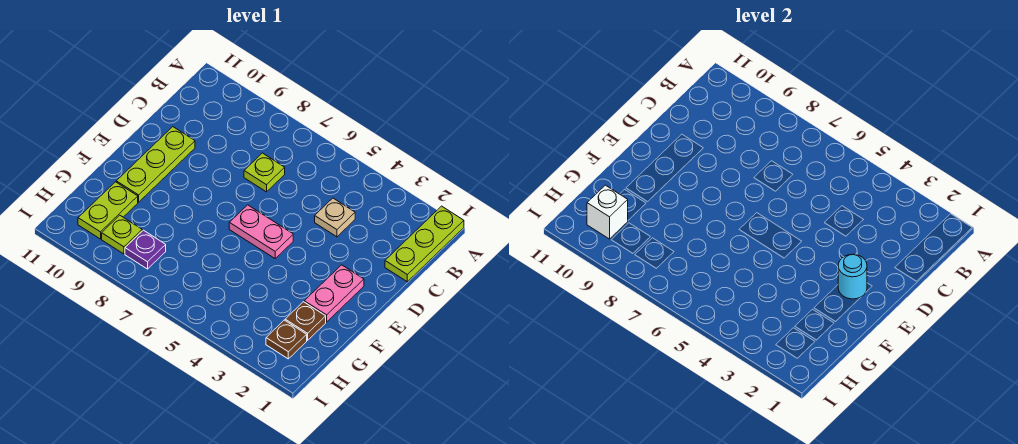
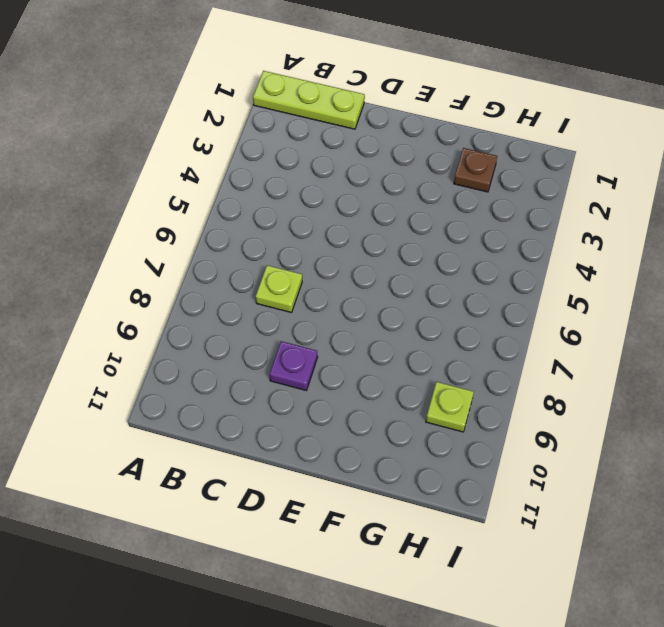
purple 1x1 plate [269,341,318,390] -> purple 1x1 plate moved to [125,230,166,269]
none -> tan 1x1 plate [315,198,355,237]
none -> lime 1x3 plate [116,127,195,202]
none -> pink 1x2 plate [304,265,364,322]

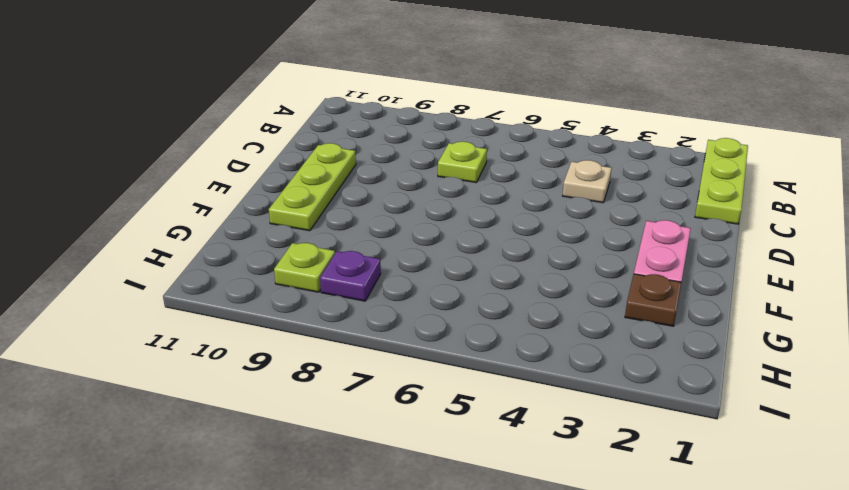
none -> pink 1x2 plate [229,205,293,258]
none -> lime 1x2 plate [78,182,138,239]
none -> brown 1x1 plate [266,320,307,359]

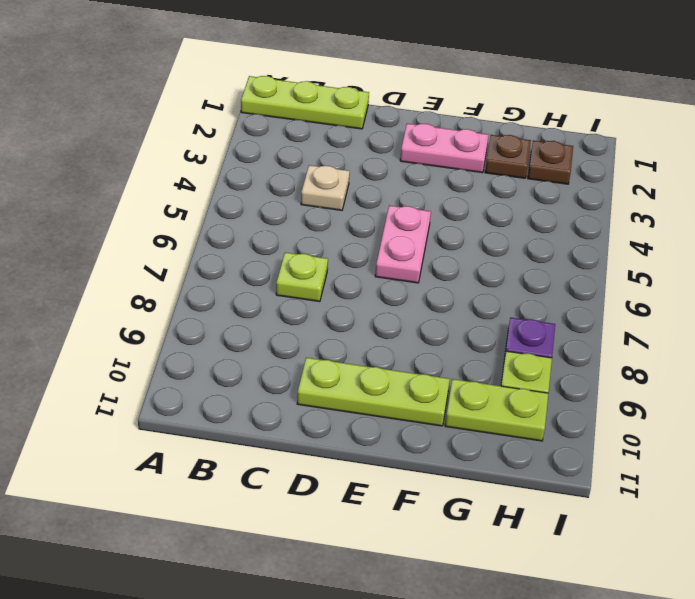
none -> cyan 1x1 round brick [838,254,867,299]
none -> white 1x1 brick [587,185,628,239]

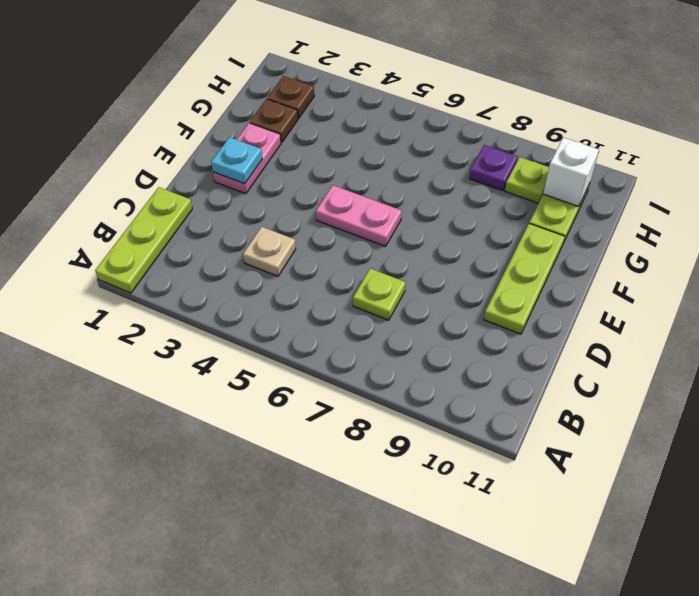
cyan 1x1 plate [211,137,262,184] -> cyan 1x1 round brick [838,254,867,299]

